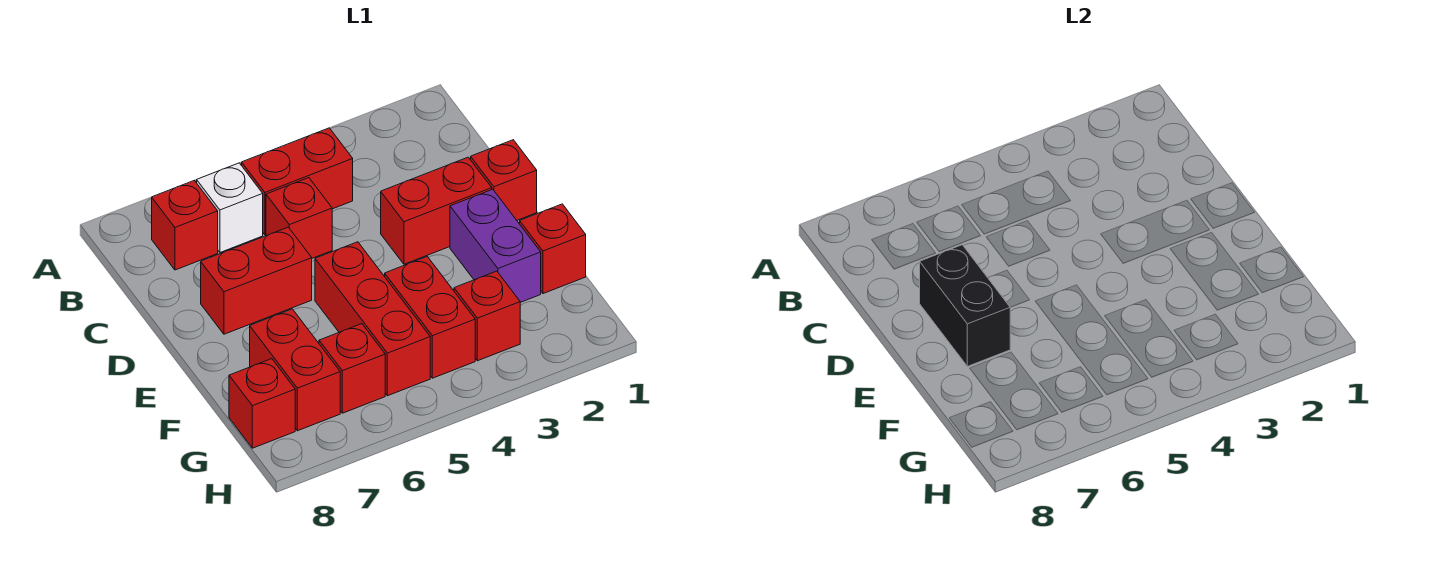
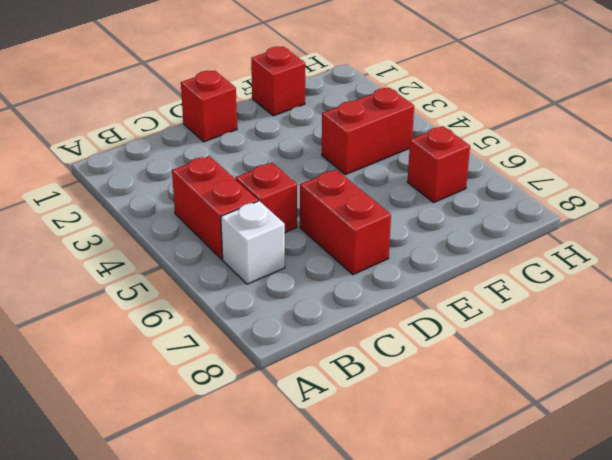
none -> red 1x1 brick [152,180,218,270]
none -> red 1x2 brick [381,157,492,264]
none -> purple 1x2 brick [450,189,541,302]

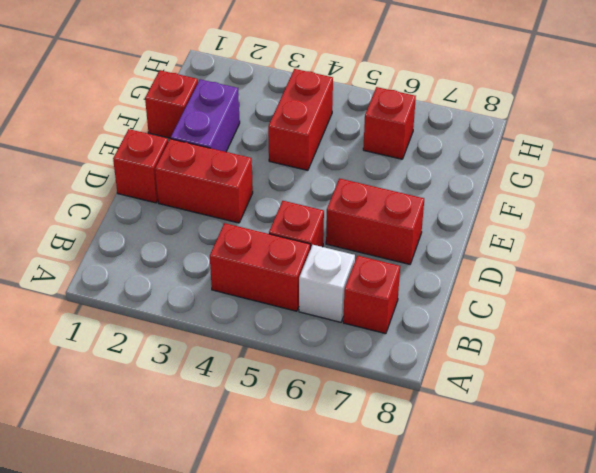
none -> red 1x3 brick [315,242,430,396]
none -> red 1x2 brick [250,309,340,431]
none -> red 1x1 brick [454,271,520,361]

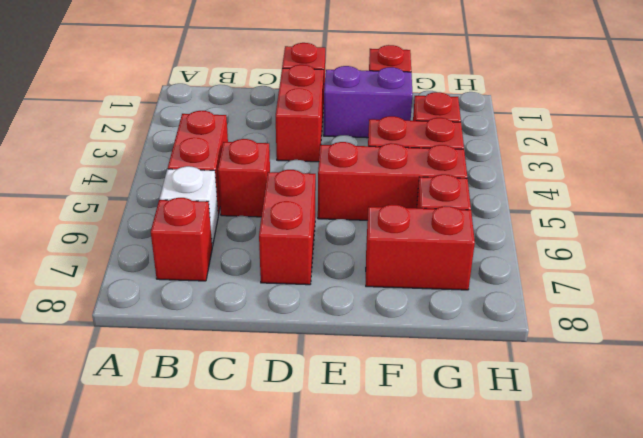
none -> red 1x1 brick [229,359,295,448]
none -> black 1x2 brick [920,245,1010,366]

